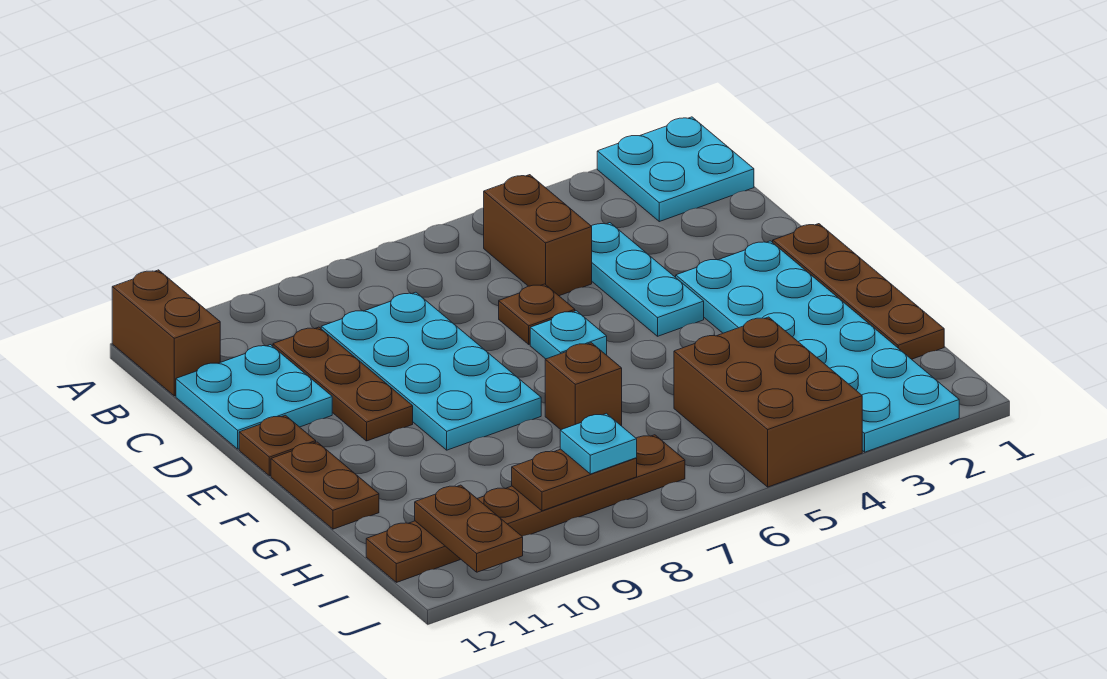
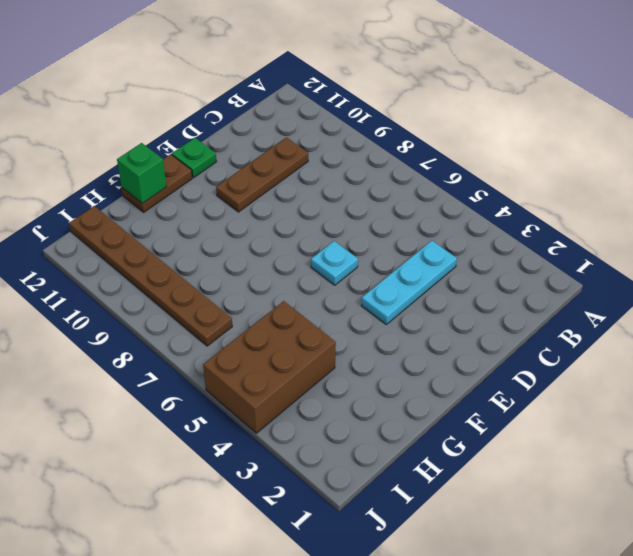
green 1x1 plate [172,138,217,178] -> brown 1x1 plate [239,415,316,476]
green 1x1 brick [117,143,166,203] -> none
none -> cyan 2x2 plate [597,117,754,222]
none -> brown 1x2 brick [112,270,220,396]
none -> brown 1x2 brick [484,175,592,296]

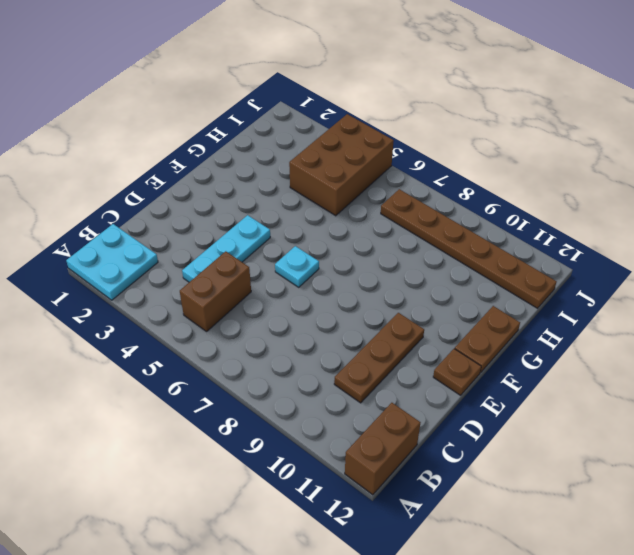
none -> cyan 2x4 plate [321,292,541,450]
none -> cyan 2x2 plate [176,345,332,449]
none -> brown 1x1 plate [499,284,575,344]

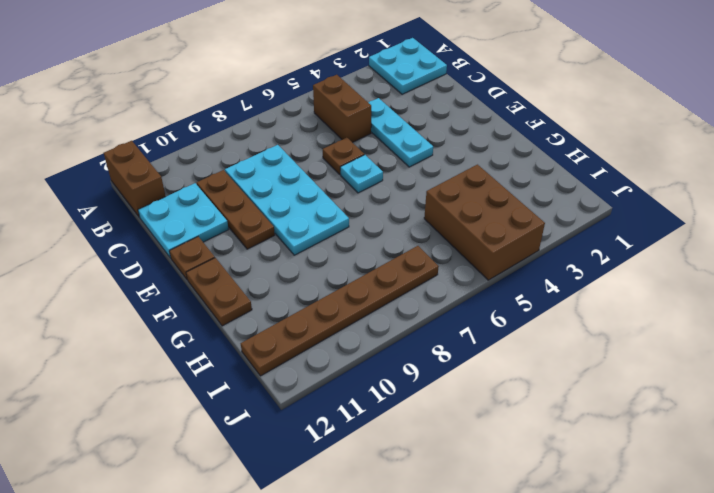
none -> brown 1x4 plate [773,224,944,359]
none -> cyan 2x6 plate [676,241,959,452]
none -> brown 1x1 brick [545,343,622,430]

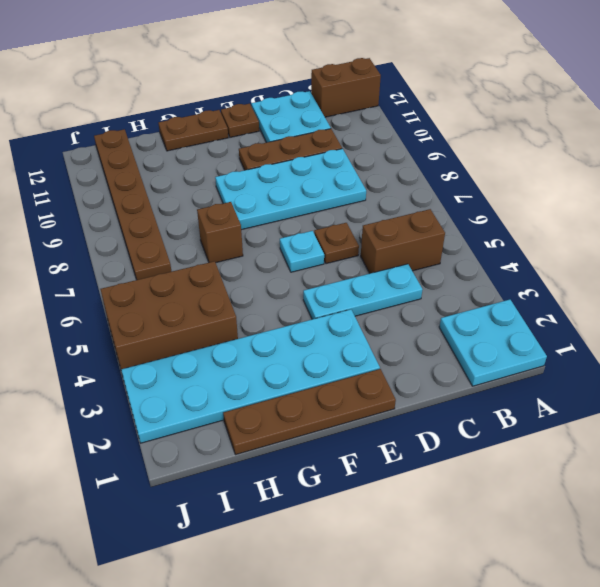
none -> brown 1x2 plate [512,449,637,511]
none -> brown 1x2 plate [415,485,523,572]
none -> cyan 1x1 plate [560,413,637,474]

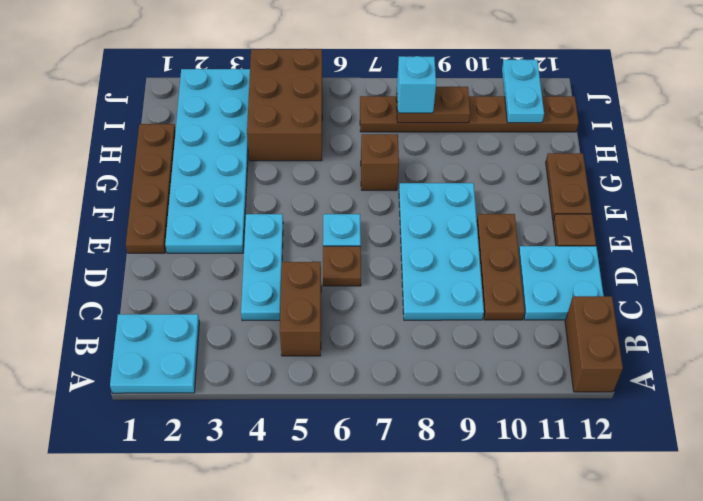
cyan 1x1 brick [397,56,436,113] -> cyan 1x1 plate [560,413,637,474]
cyan 1x2 plate [502,59,544,123] -> brown 1x2 plate [415,485,523,572]

